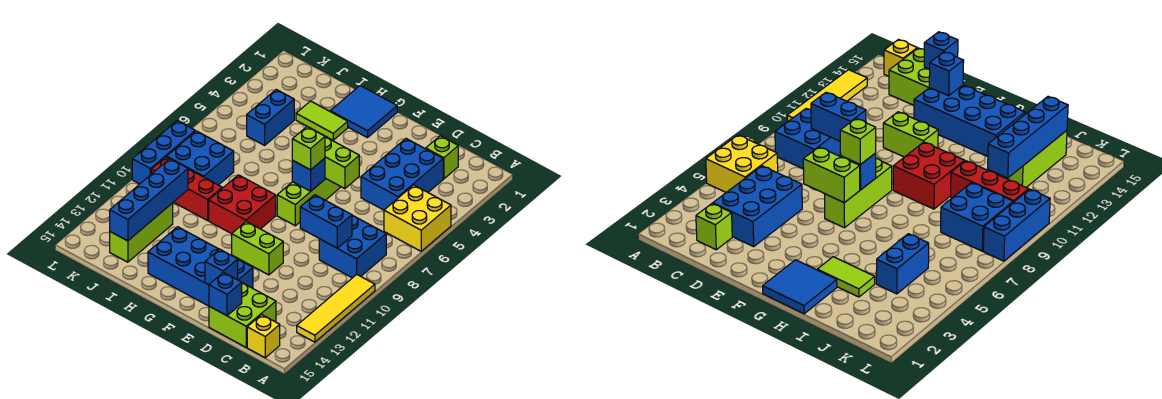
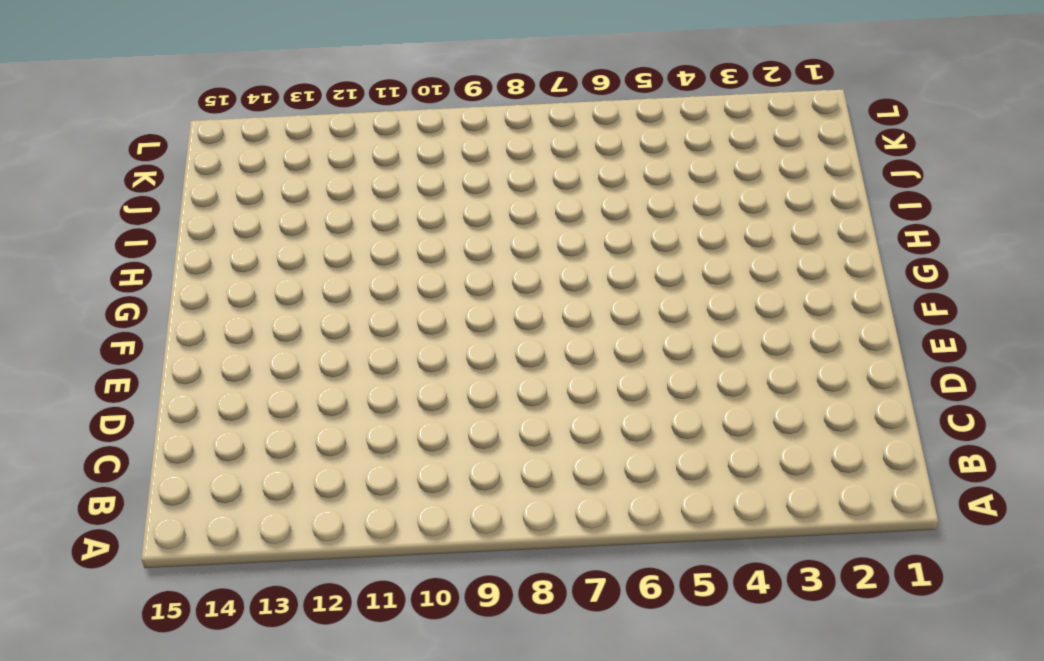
none -> yellow 2x2 brick [384,185,451,251]
none -> yellow 1x4 tile [297,275,375,342]
none -> blue 2x2 brick [319,215,386,278]

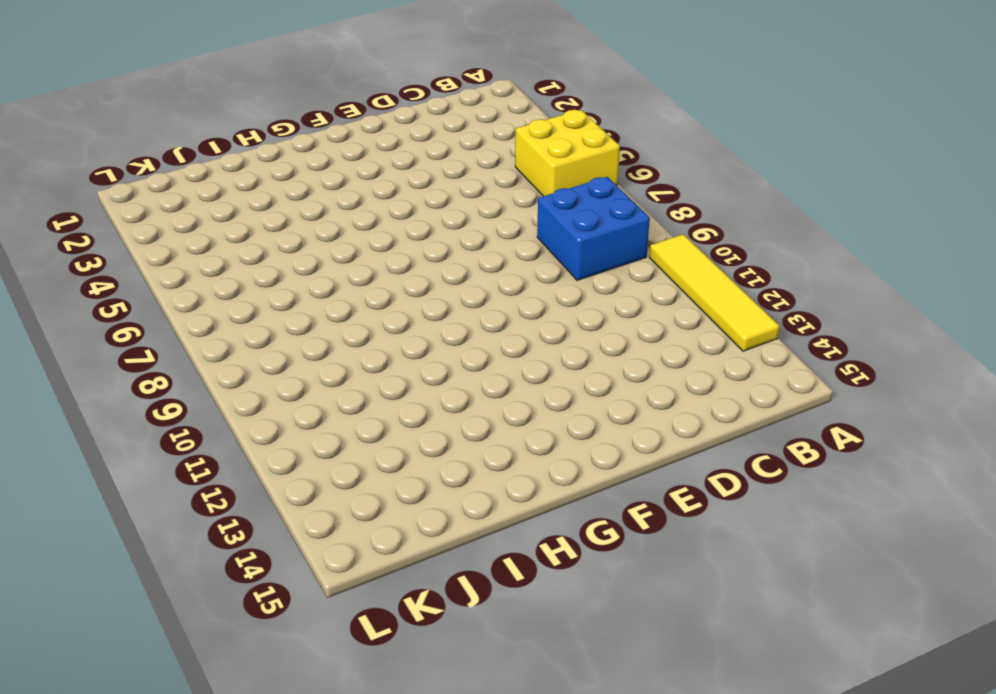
none -> yellow 1x1 brick [247,315,280,358]
none -> lime 1x1 brick [426,136,458,179]
none -> blue 2x3 brick [361,139,443,210]

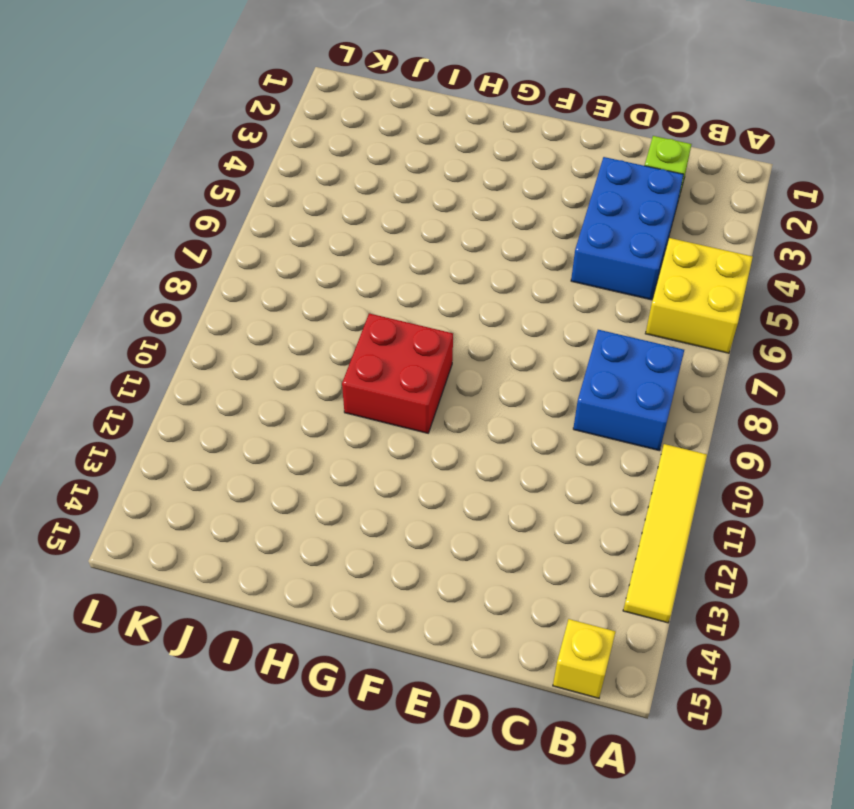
none -> lime 2x2 brick [209,283,276,347]
none -> lime 1x2 brick [232,222,283,275]
none -> blue 2x4 brick [148,227,253,306]

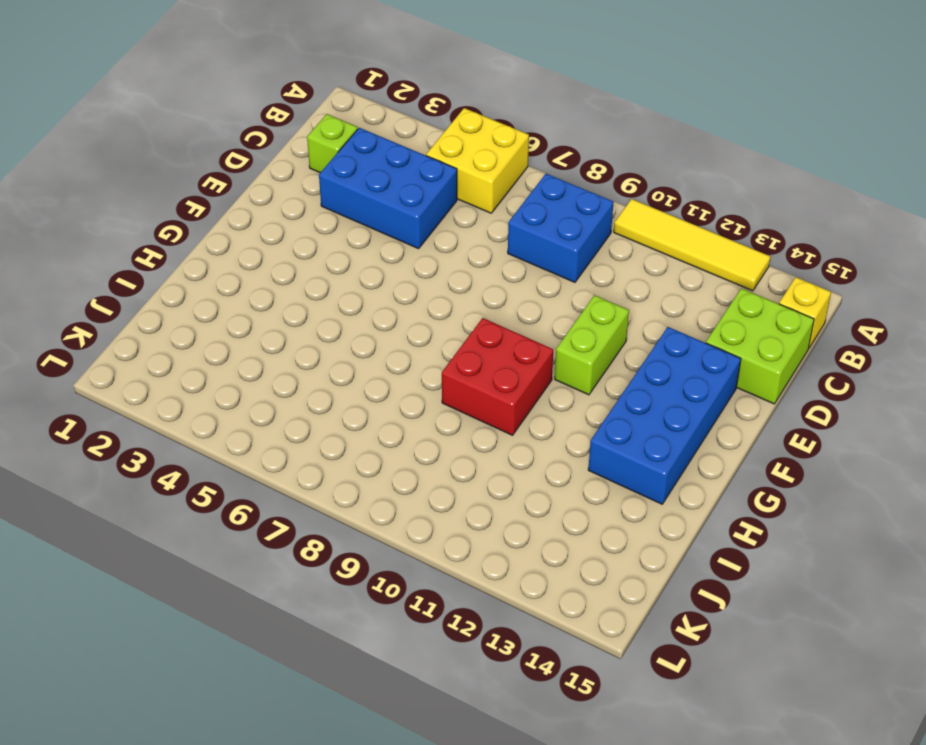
none -> lime 1x3 brick [277,178,340,226]
none -> blue 2x2 tile [330,86,397,138]
none -> lime 1x2 tile [296,101,348,140]

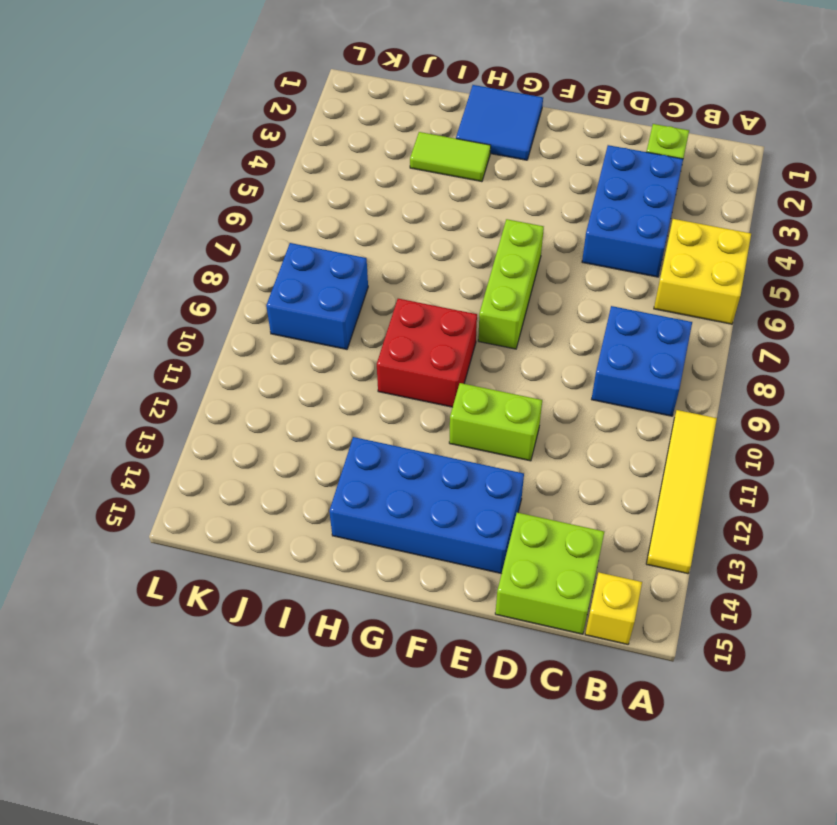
none -> red 1x3 brick [151,157,222,221]
none -> blue 1x2 brick [247,89,294,145]
none -> lime 1x3 brick [110,203,173,262]

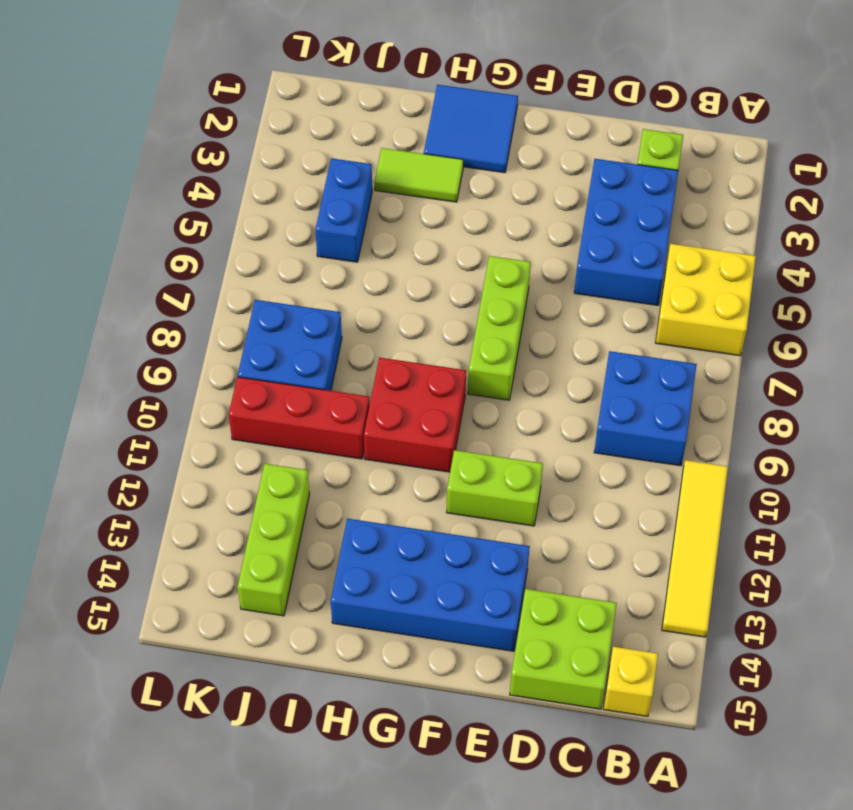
none -> blue 1x3 brick [132,121,195,184]
none -> blue 1x2 brick [300,195,352,248]
none -> blue 1x1 brick [209,272,242,316]

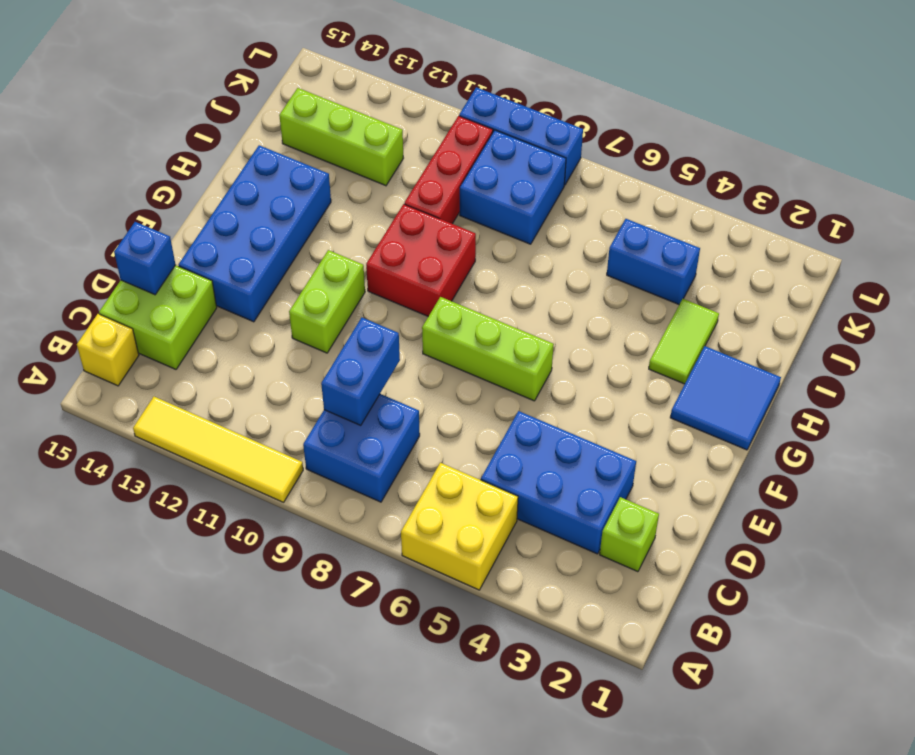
none -> lime 1x2 brick [325,137,359,189]
none -> blue 1x1 brick [205,249,238,285]
none -> blue 1x1 brick [292,158,325,191]

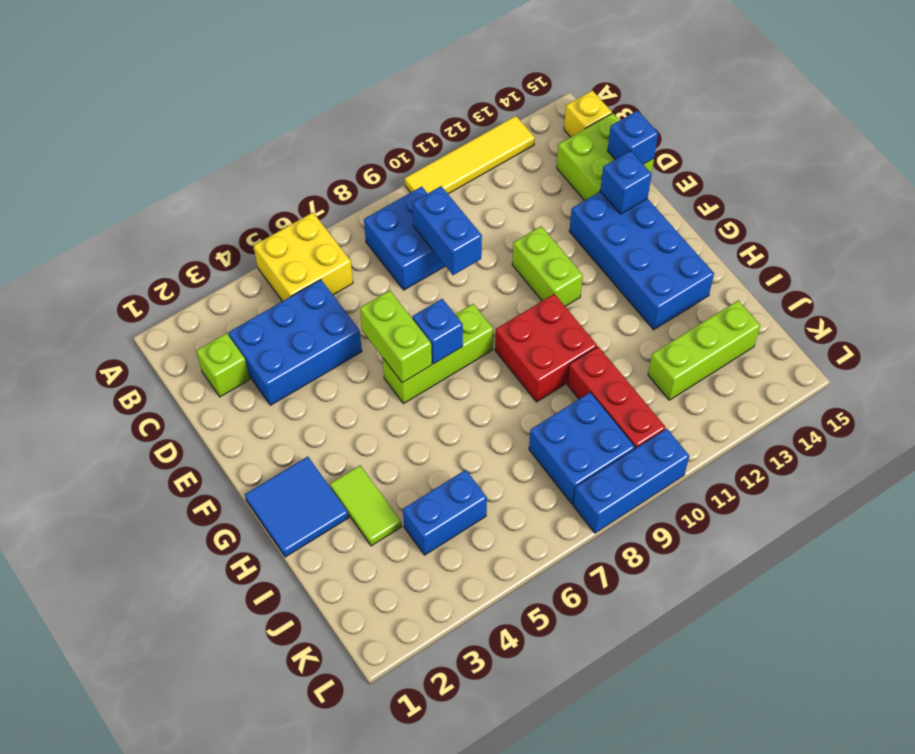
none -> blue 1x4 brick [110,159,188,241]
none -> lime 1x1 brick [292,127,325,170]

